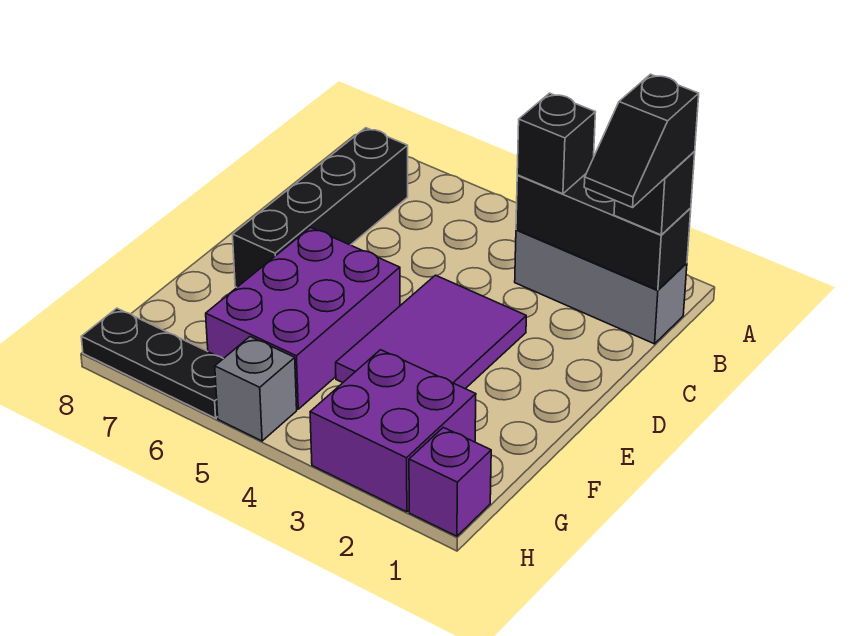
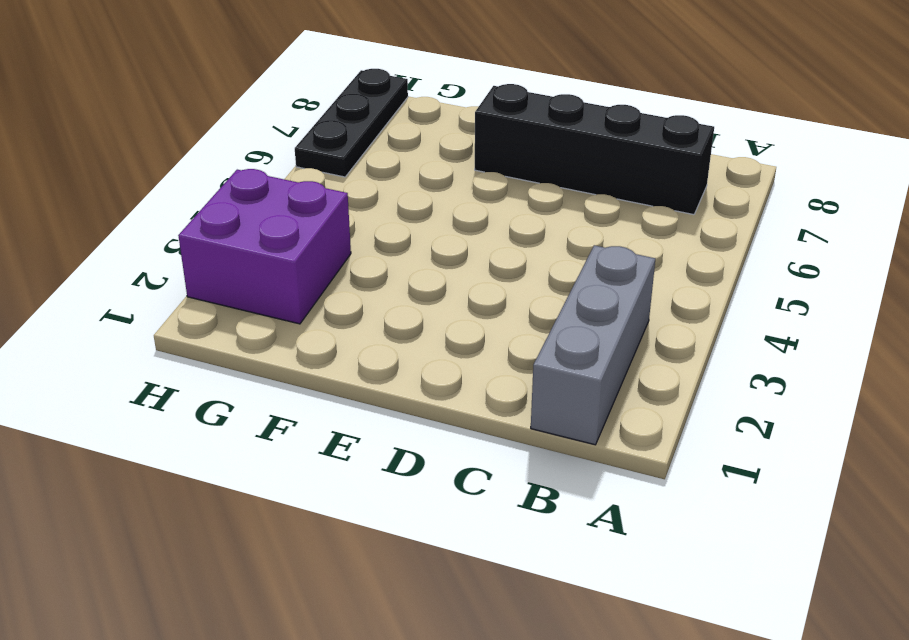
none -> purple 2x3 tile [336,275,526,389]
none -> purple 2x3 brick [206,228,400,409]
none -> purple 1x1 brick [409,427,491,536]

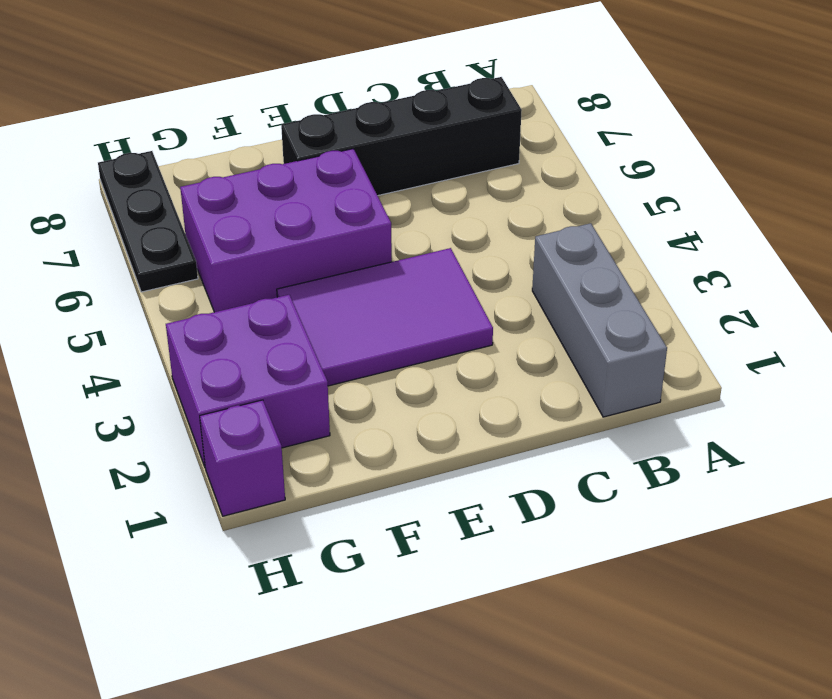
none -> grey 1x1 brick [215,337,297,441]
none -> black 1x3 brick [516,174,691,290]
none -> black 1x1 brick [614,152,695,235]

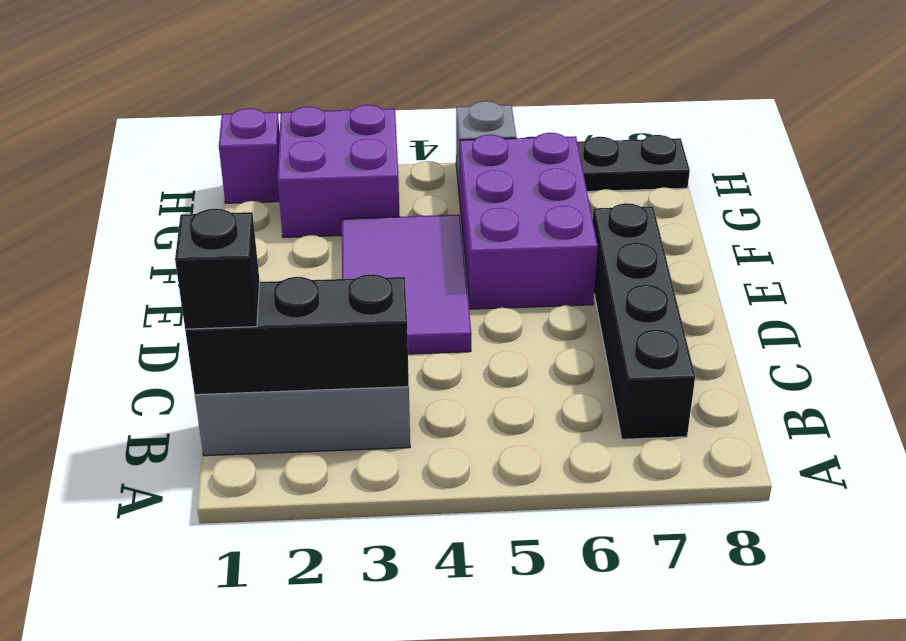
none -> black 1x1 brick [517,93,595,194]
none -> black 1x2 slope [584,74,699,208]

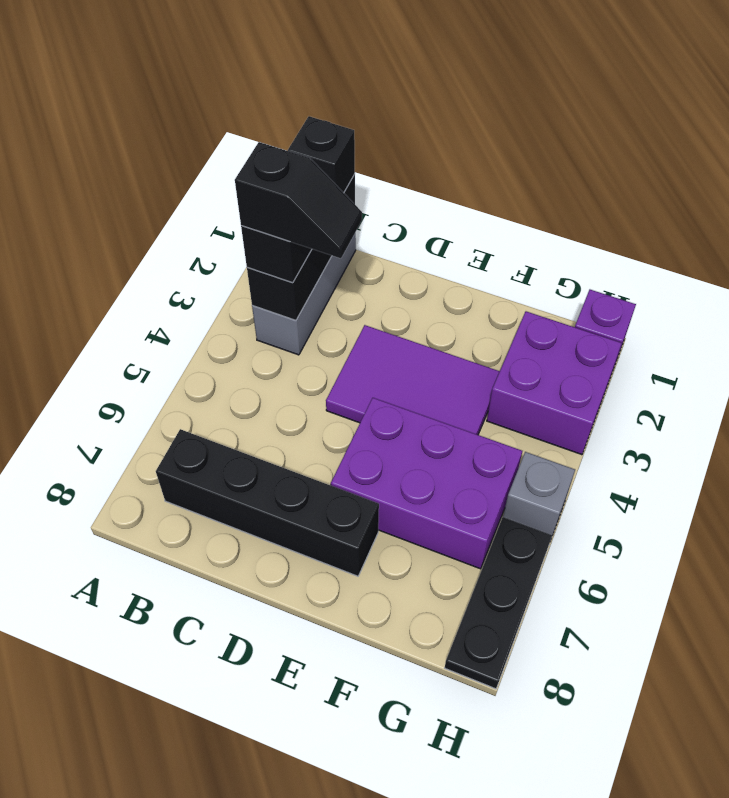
black 1x2 slope [235,142,362,258] -> black 1x2 slope moved to [584,74,699,208]

